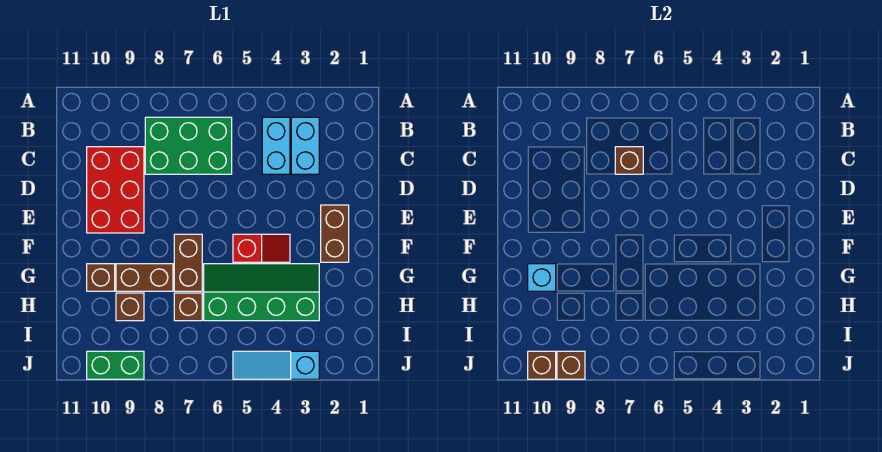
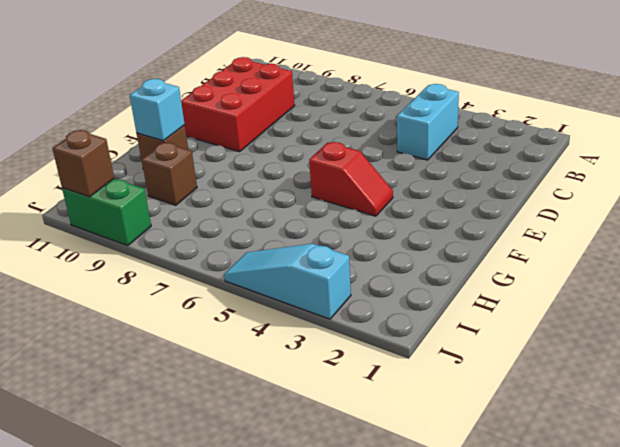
none -> cyan 1x2 brick [291,117,319,174]
none -> green 2x3 brick [145,117,232,174]
none -> brown 1x2 brick [321,205,349,262]

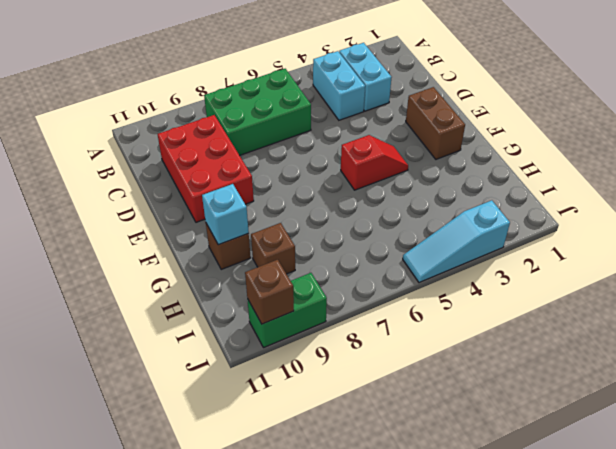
none -> brown 1x2 brick [174,234,202,291]
none -> green 2x4 slope [204,264,319,321]
none -> brown 1x2 brick [116,264,173,291]

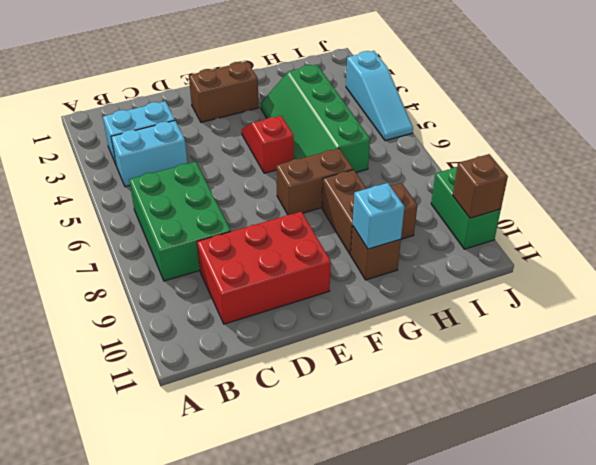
none -> brown 1x1 brick [174,293,202,321]
none -> brown 1x1 brick [615,147,643,174]
none -> brown 1x1 brick [557,351,585,379]

